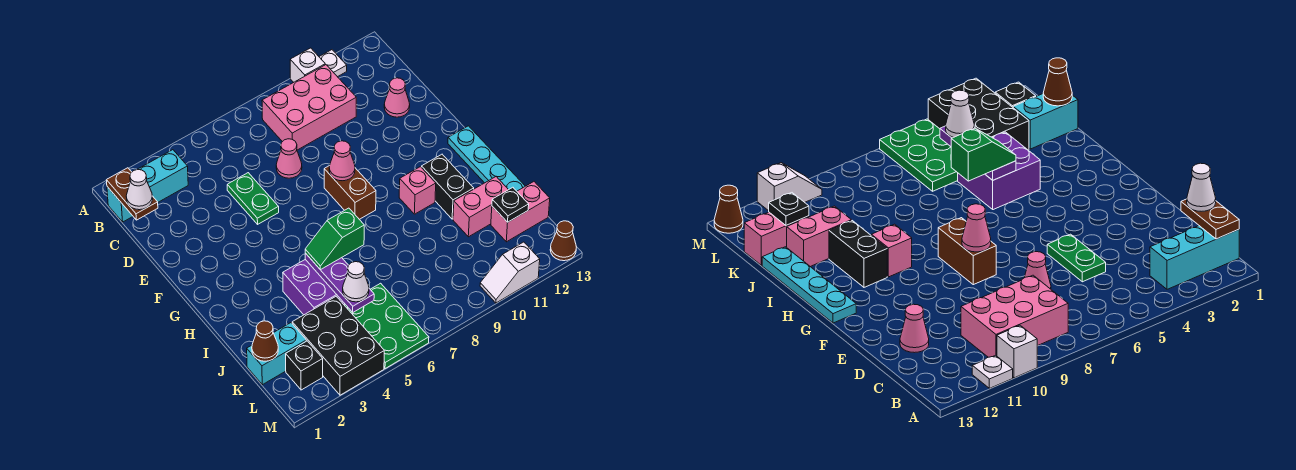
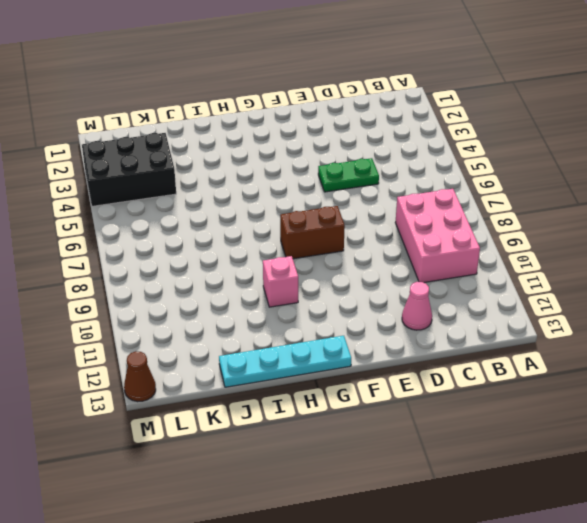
none -> white 1x1 brick [290,48,325,82]
none -> white 1x1 plate [319,50,347,77]
none -> cyan 1x3 brick [107,150,188,222]

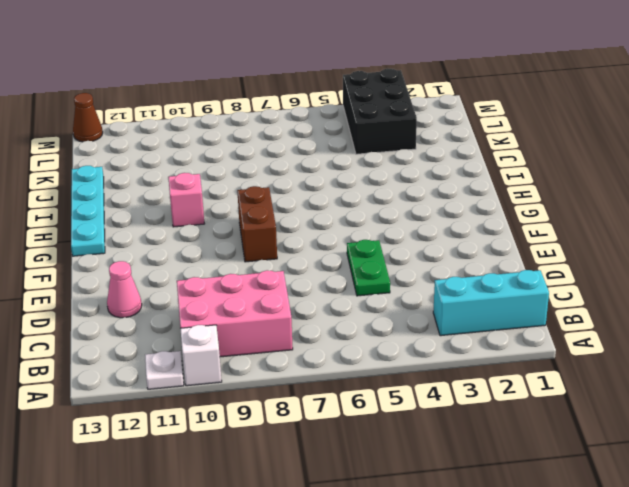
none -> pink 1x1 cone [276,139,302,178]
none -> black 1x2 brick [421,154,474,219]
none -> purple 2x2 brick [283,259,345,315]

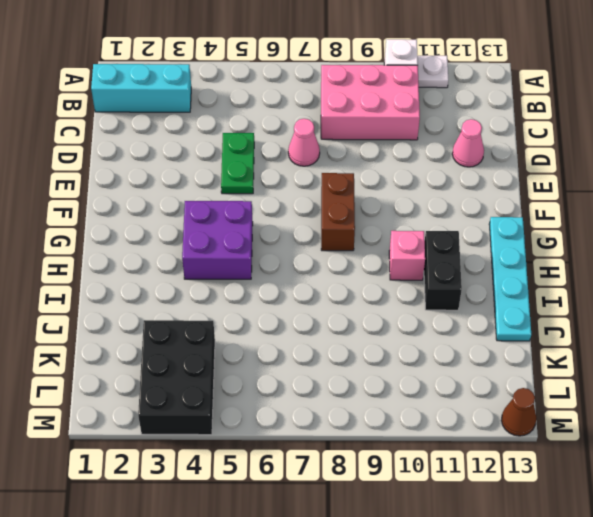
purple 2x2 brick [182,201,253,279] -> purple 2x2 brick moved to [283,259,345,315]
none -> pink 1x2 brick [453,177,508,237]
none -> cyan 1x2 brick [247,323,306,385]
none -> green 2x3 plate [344,283,429,369]

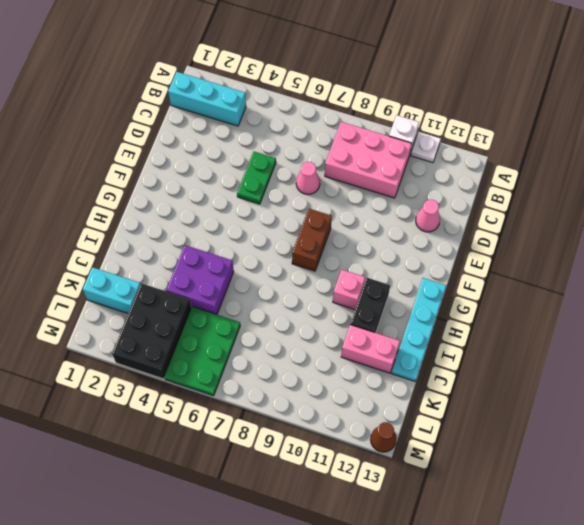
none -> pink 1x2 brick [491,182,550,242]
none -> black 1x1 brick [286,341,323,390]
none -> white 1x2 slope [480,242,540,303]

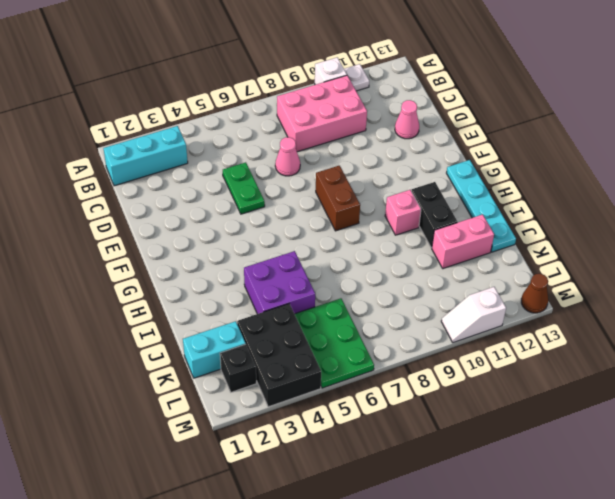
none -> pink 1x2 brick [491,182,550,242]
none -> brown 1x2 plate [106,168,158,220]
none -> pink 1x1 cone [329,141,355,181]

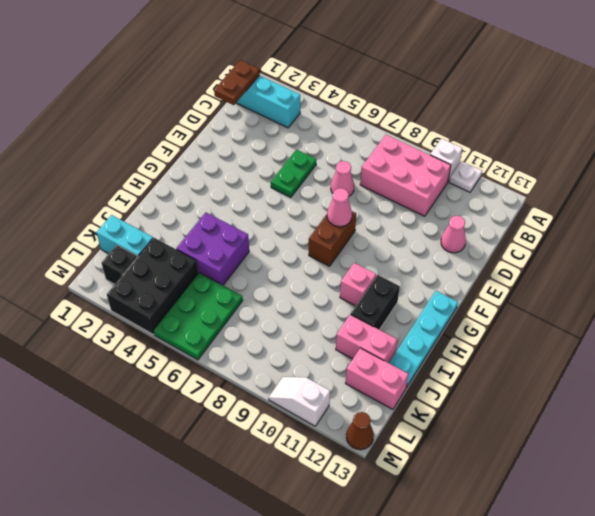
none -> purple 1x3 plate [305,253,374,312]
none -> brown 1x1 cone [252,321,278,361]
none -> black 1x1 plate [492,187,529,222]

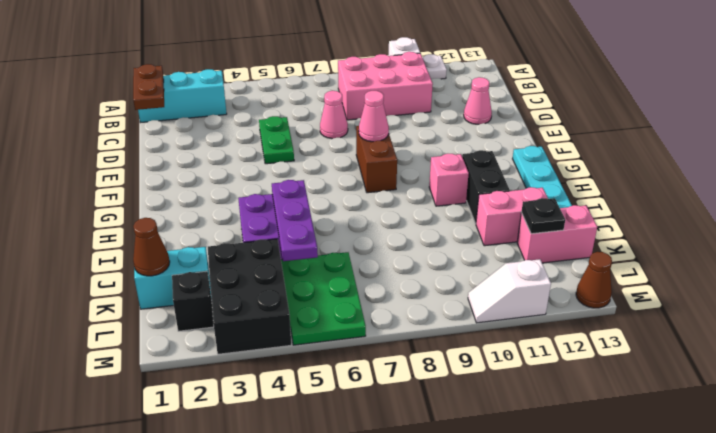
none -> white 1x1 cone [126,169,153,210]
none -> green 1x2 slope [305,208,364,270]
none -> white 1x1 cone [343,262,369,302]

